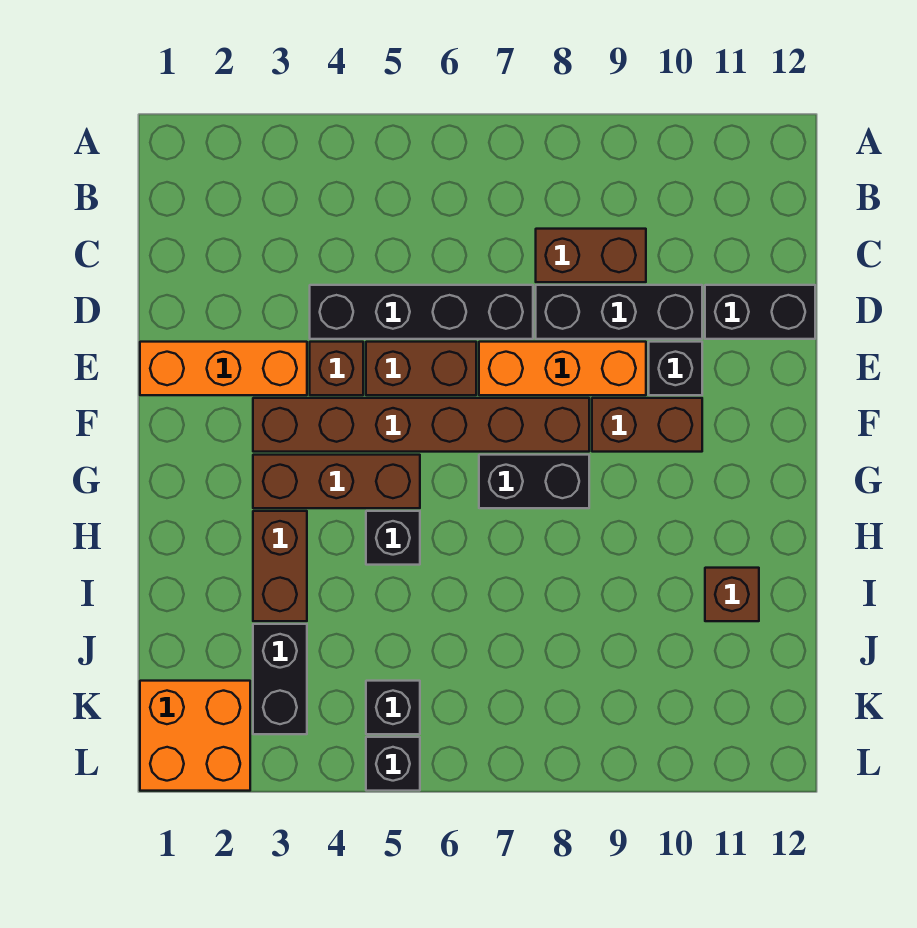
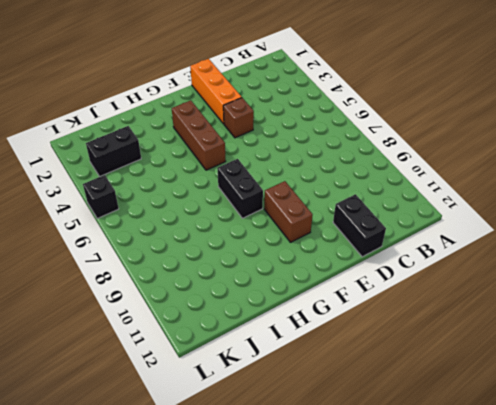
none -> brown 1x2 brick [536,229,646,282]
none -> black 1x4 brick [310,285,533,339]
none -> black 1x3 brick [536,285,702,339]

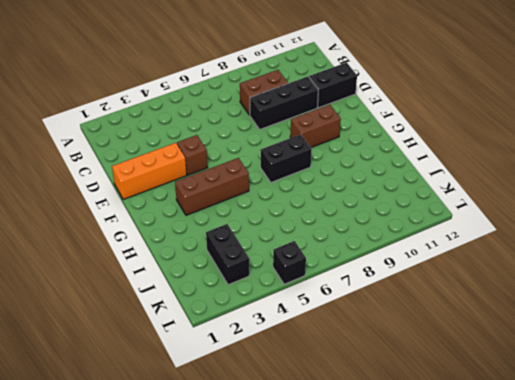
none -> black 1x4 brick [310,285,533,339]
none -> brown 1x2 brick [366,342,476,395]
none -> orange 1x3 brick [479,342,646,395]

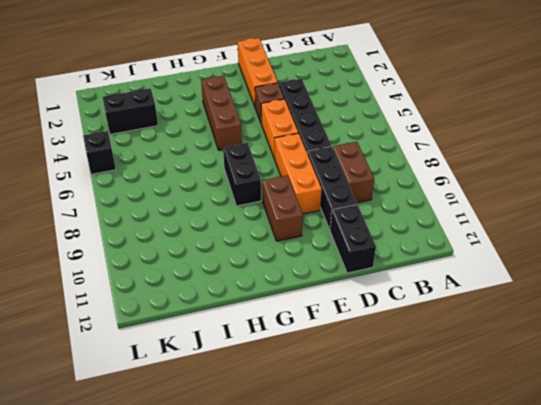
orange 1x2 brick [261,99,298,158] -> brown 1x2 brick [366,342,476,395]
none -> black 1x1 brick [649,342,702,395]
none -> brown 1x6 brick [253,398,589,452]
none -> brown 1x2 brick [253,511,307,621]

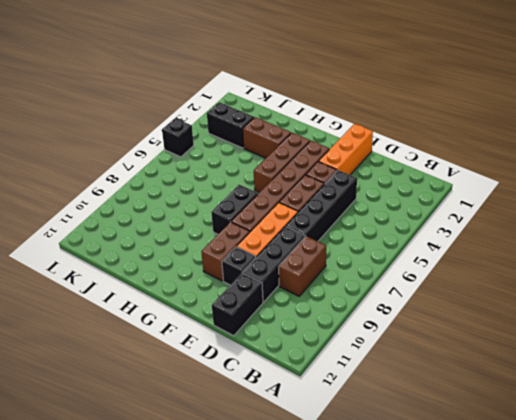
none -> black 1x1 brick [366,511,420,565]
none -> brown 1x1 brick [705,568,759,621]
none -> orange 2x2 brick [140,681,250,791]

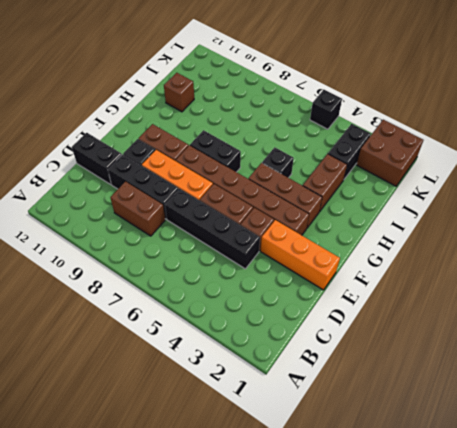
brown 2x2 brick [357,120,423,186] -> orange 2x2 brick [140,681,250,791]
none -> black 1x1 brick [366,681,420,734]

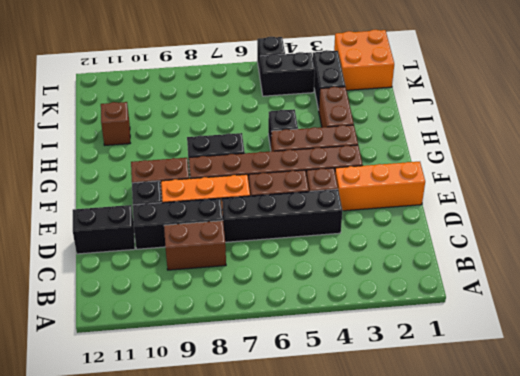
black 1x2 brick [260,52,315,96] -> black 1x1 brick [366,681,420,734]

